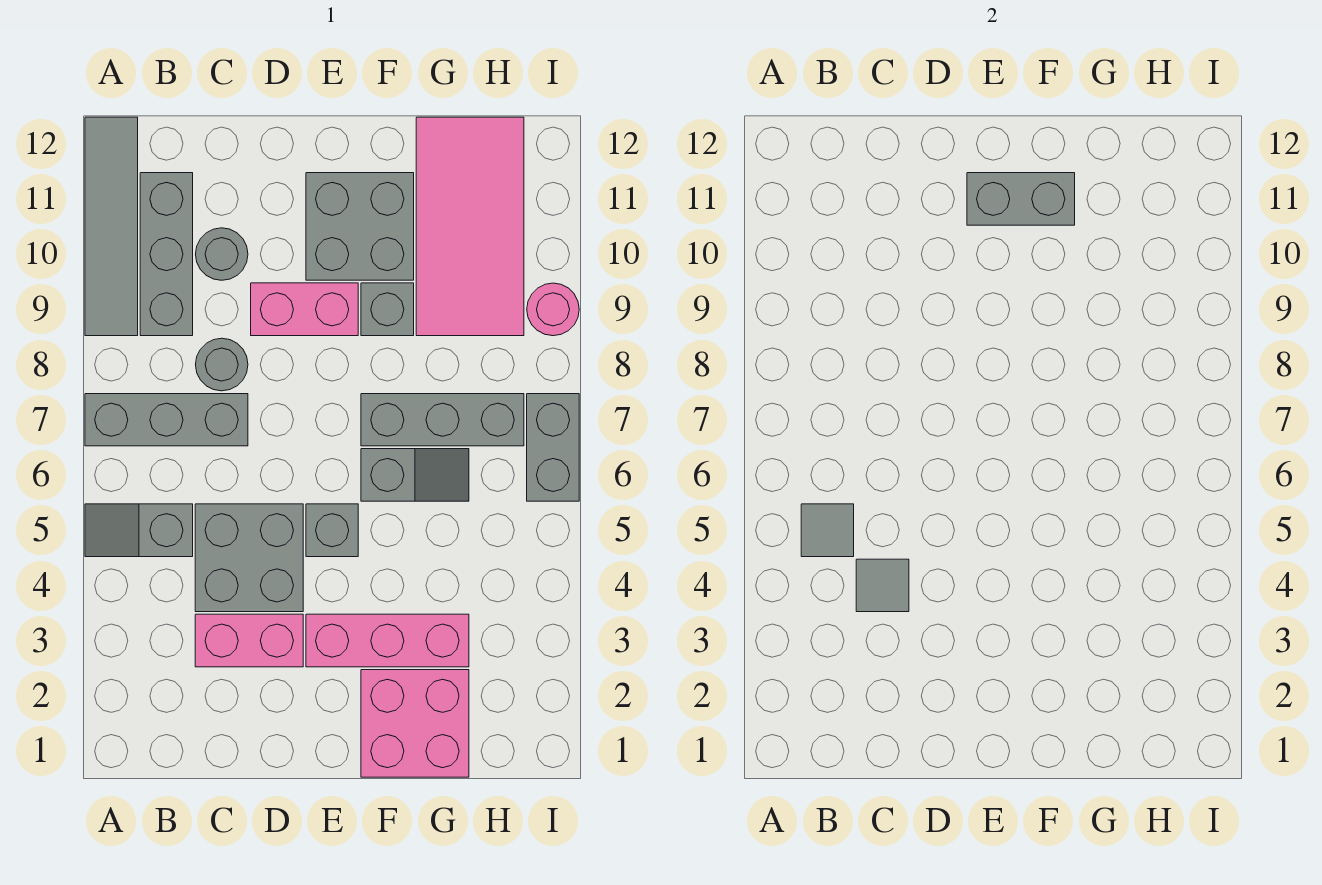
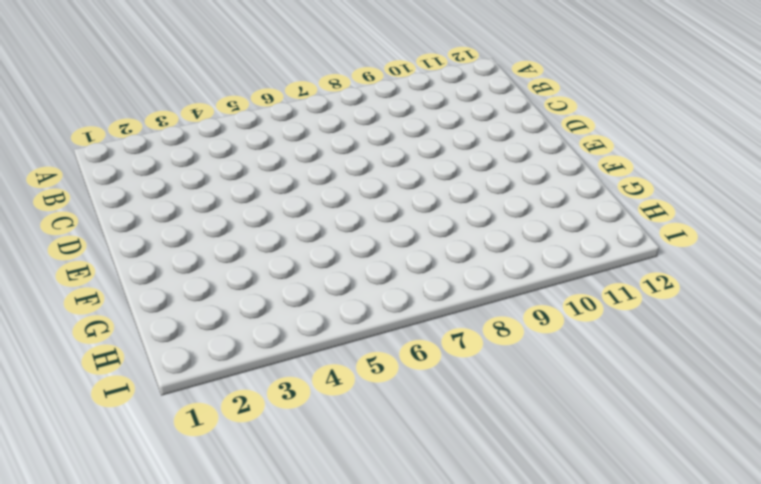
none -> grey 1x2 slope [85,504,193,557]
none -> grey 1x3 brick [85,394,248,446]
none -> grey 1x4 tile [85,117,138,336]

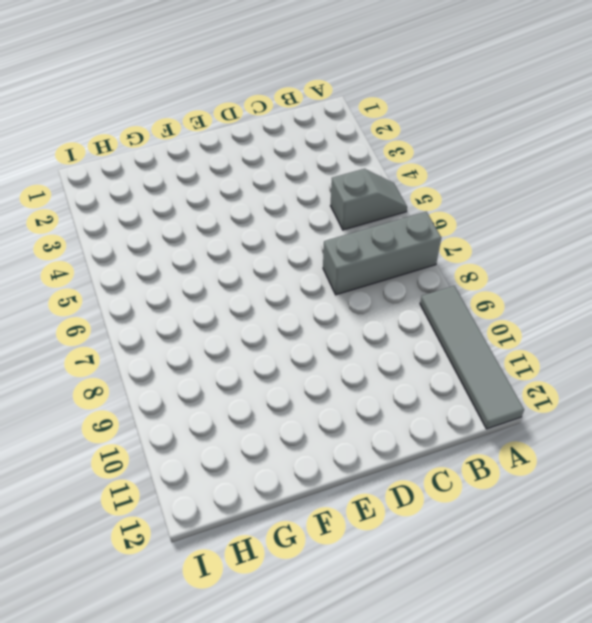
none -> grey 1x3 brick [140,173,193,336]
none -> pink 1x2 brick [195,614,303,667]
none -> grey 2x2 brick [195,504,303,612]

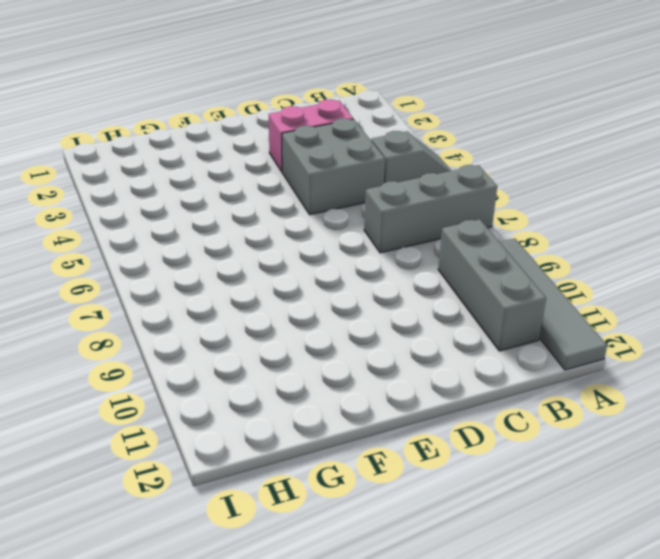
none -> grey 1x1 round brick [196,338,248,391]
none -> grey 1x1 round brick [196,228,248,280]
none -> pink 1x2 brick [251,283,358,336]

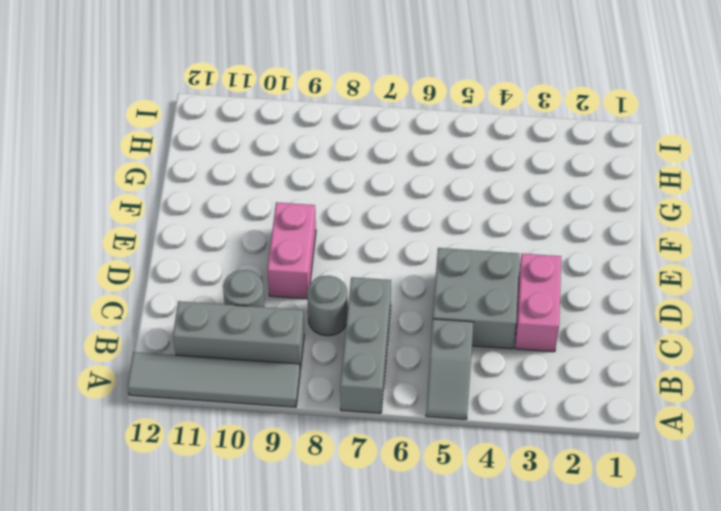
none -> pink 1x3 brick [306,614,469,667]
none -> grey 1x1 brick [306,504,358,557]
none -> grey 2x2 brick [306,173,414,280]

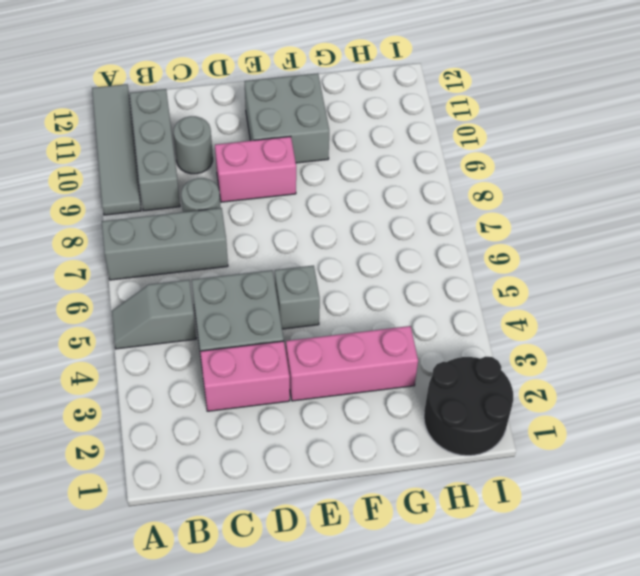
black 2x2 round brick [424,357,513,456] -> none
none -> pink 2x2 brick [361,670,469,777]
none -> grey 1x2 slope [361,449,469,501]
none -> grey 1x3 brick [361,394,524,446]

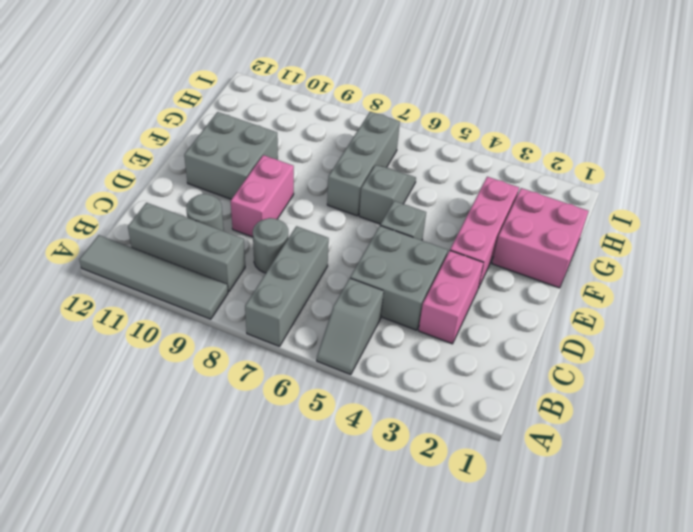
none -> grey 1x1 brick [361,283,414,336]
none -> pink 2x4 tile [416,117,524,336]
none -> grey 1x2 brick [527,394,579,501]

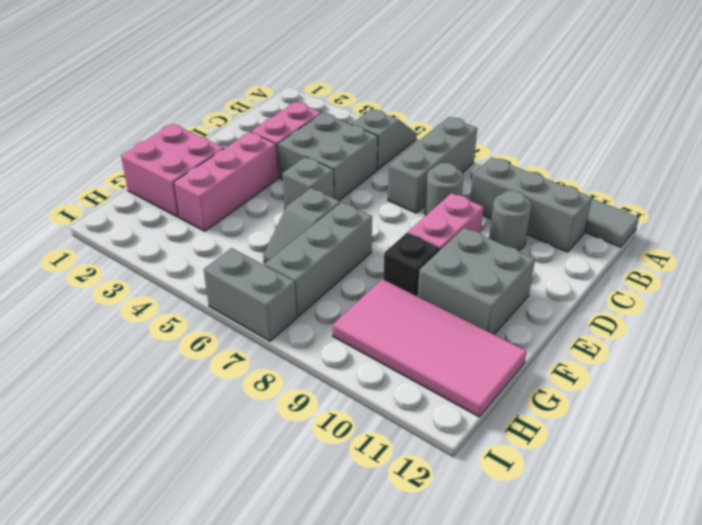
black 1x1 brick [383,233,440,296] -> grey 1x1 brick [361,283,414,336]
none -> pink 1x1 round brick [527,283,579,336]
none -> grey 1x1 tile [801,504,854,557]
none -> grey 1x1 tile [856,559,909,612]

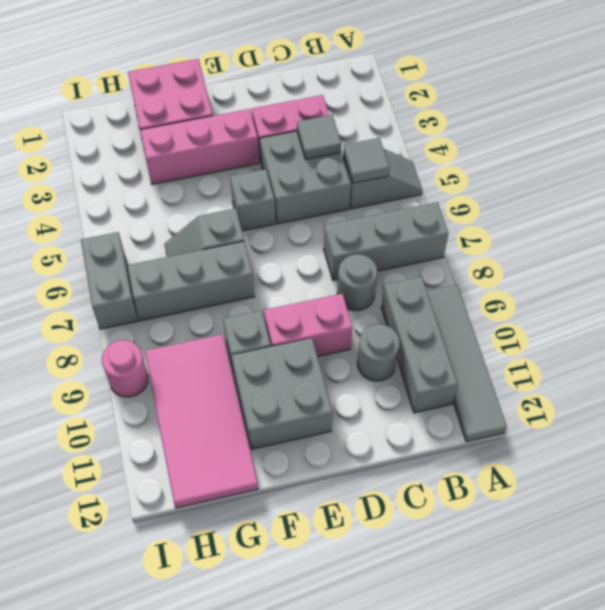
none -> grey 1x2 brick [967,173,1075,225]

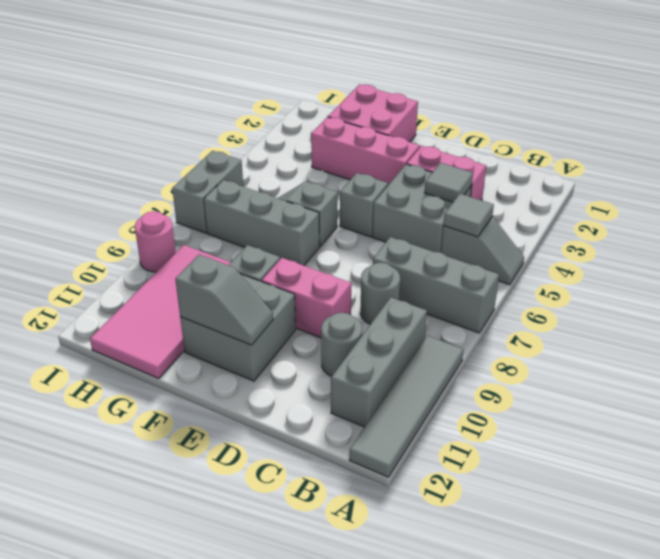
grey 1x2 slope [175,255,273,345] -> grey 1x2 brick [967,173,1075,225]

